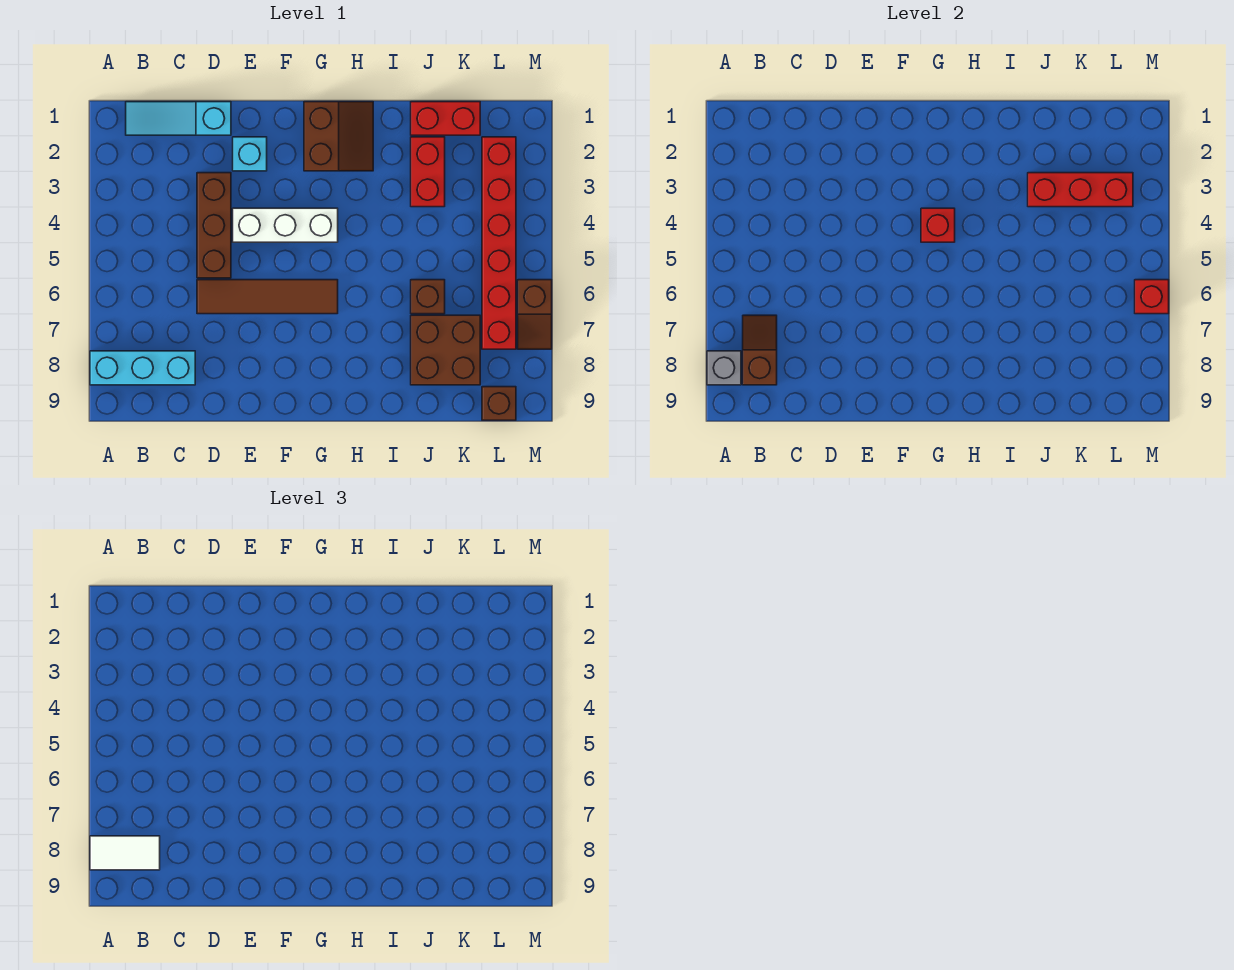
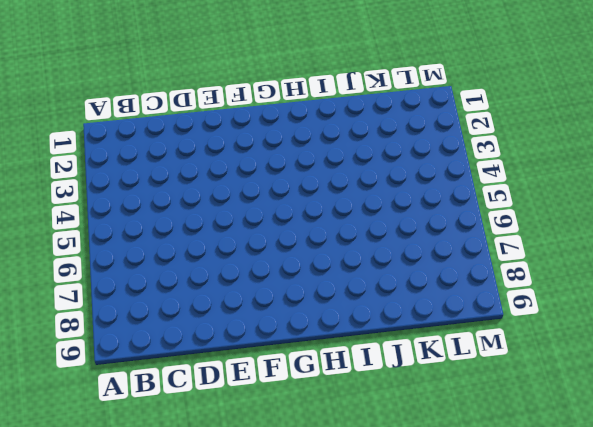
none -> cyan 1x3 brick [90,351,195,385]
none -> cyan 1x3 slope [126,102,231,135]
none -> brown 1x3 brick [197,173,231,278]

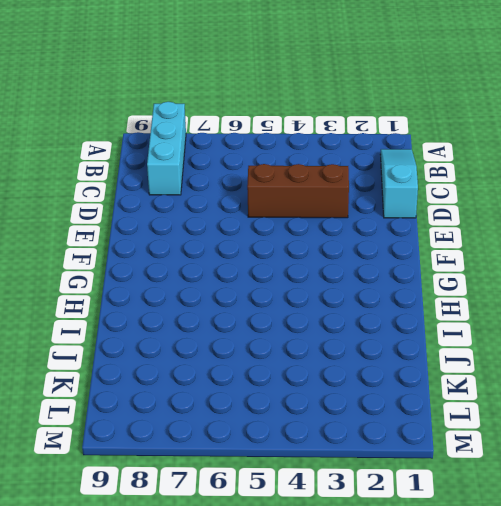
none -> brown 1x4 tile [197,280,338,314]
none -> cyan 1x1 brick [233,137,267,171]
none -> white 1x3 brick [233,208,338,242]

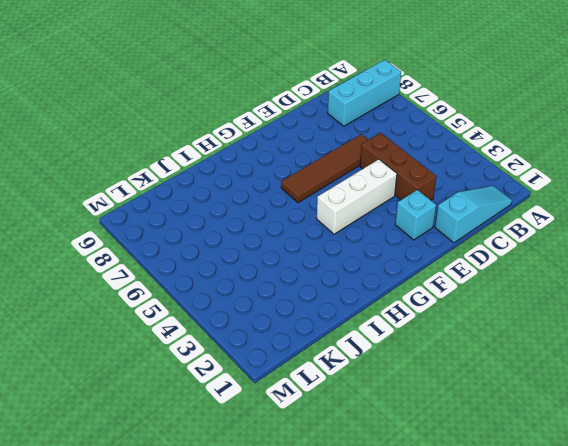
none -> brown 2x2 slope [304,102,373,171]
none -> red 1x2 brick [411,102,480,135]
none -> red 1x2 brick [411,137,445,207]

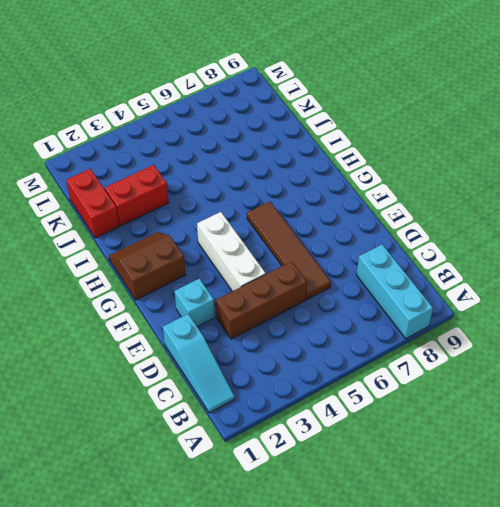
none -> brown 1x1 brick [411,280,445,314]
none -> brown 2x2 brick [411,315,480,385]
none -> red 1x6 brick [482,137,516,349]

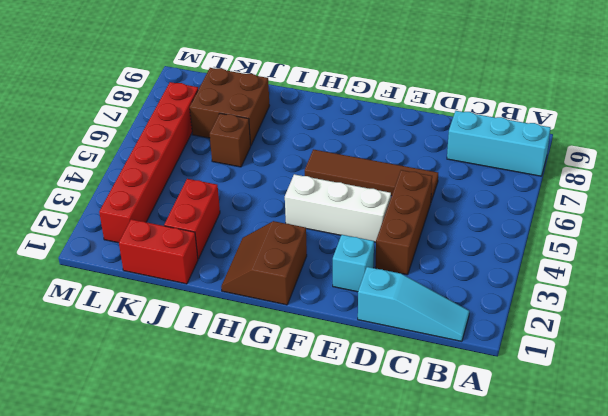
none -> brown 1x1 brick [482,387,516,420]
none -> brown 1x2 slope [518,280,552,349]
none -> grey 1x1 brick [707,351,741,385]

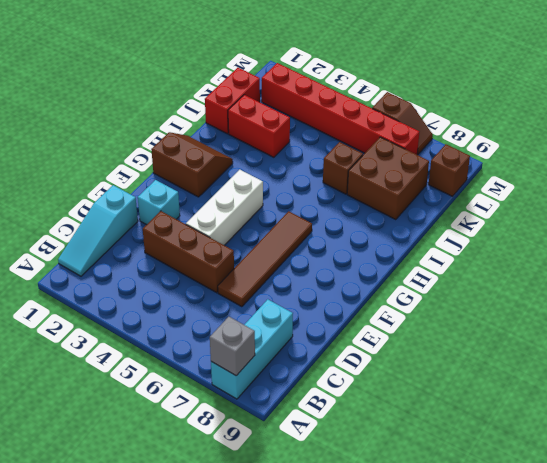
none -> brown 1x2 slope [743,315,777,385]
none -> red 1x1 brick [921,208,955,242]
none -> red 1x3 brick [1028,173,1133,207]

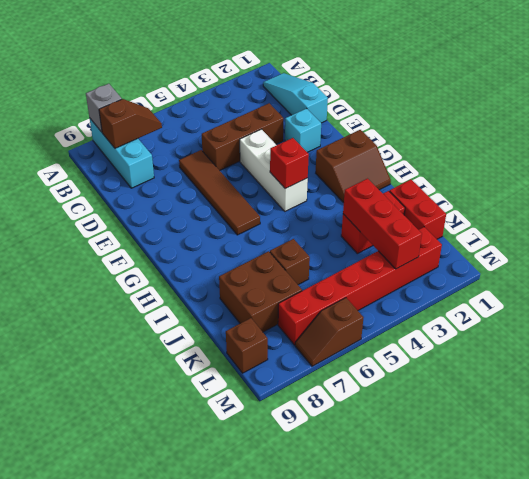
none -> red 1x1 brick [1135,280,1169,314]
none -> white 1x2 tile [90,836,160,870]

